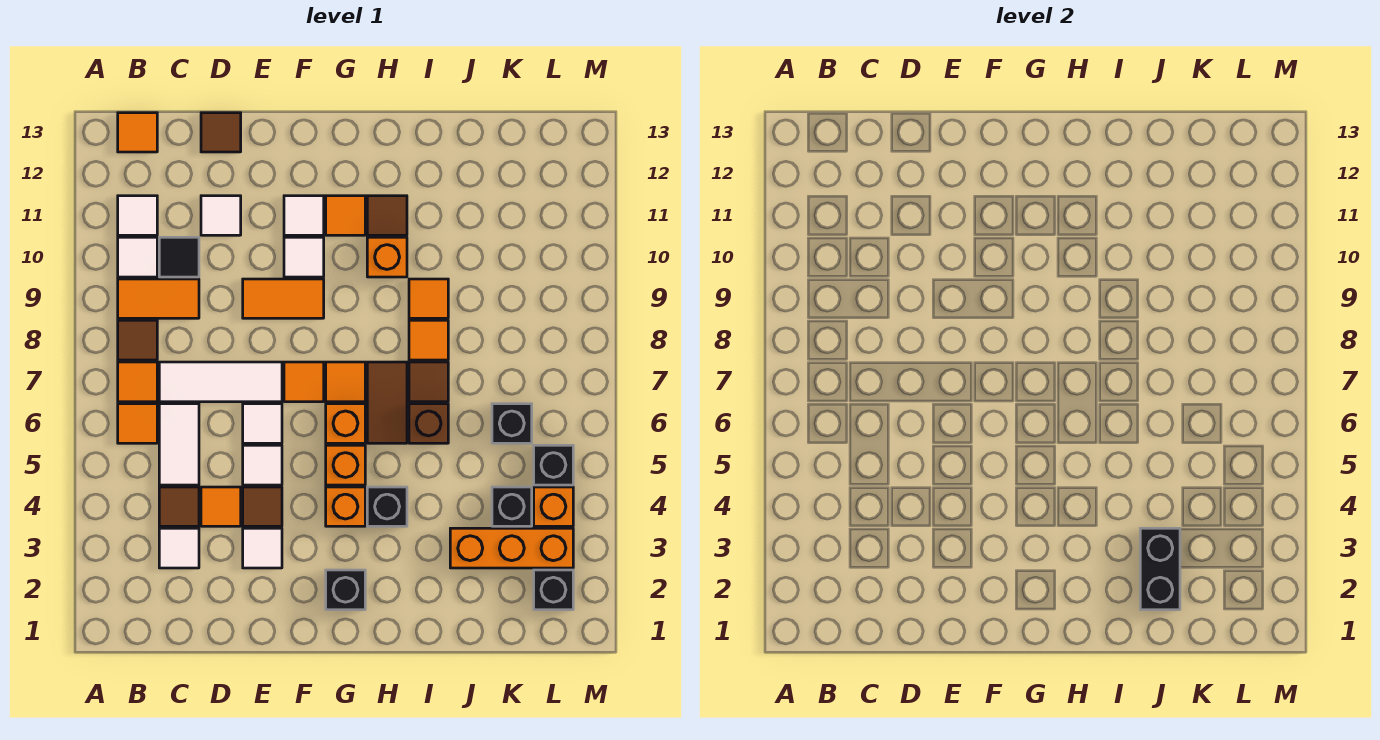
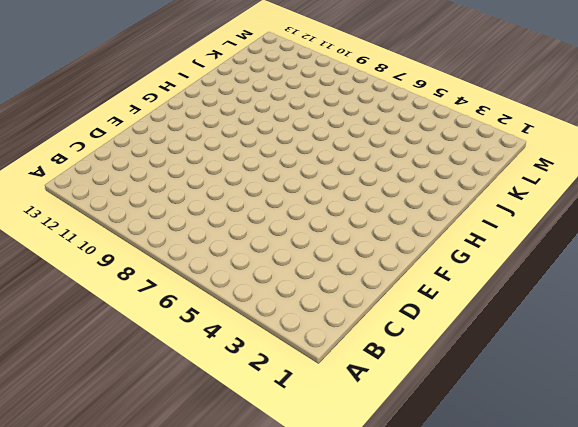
none -> orange 1x1 tile [118,404,157,443]
none -> orange 1x1 tile [118,362,157,402]
none -> brown 1x1 tile [118,320,157,360]
none -> orange 1x2 tile [118,279,199,318]

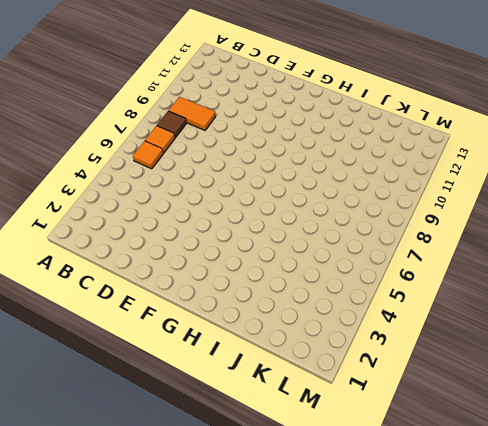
none -> white 1x1 tile [118,237,157,277]
none -> white 1x1 tile [118,196,157,235]
none -> orange 1x1 tile [118,113,157,152]
none -> white 1x1 tile [159,528,199,568]

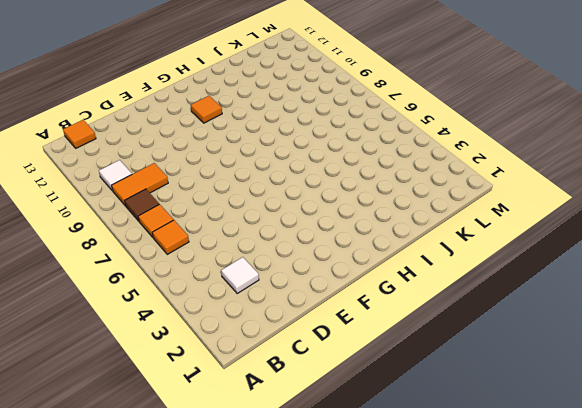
none -> white 1x1 tile [118,196,157,235]
none -> brown 1x1 tile [159,487,199,526]
none -> white 1x2 tile [159,404,199,485]
none -> white 1x3 tile [159,362,282,402]

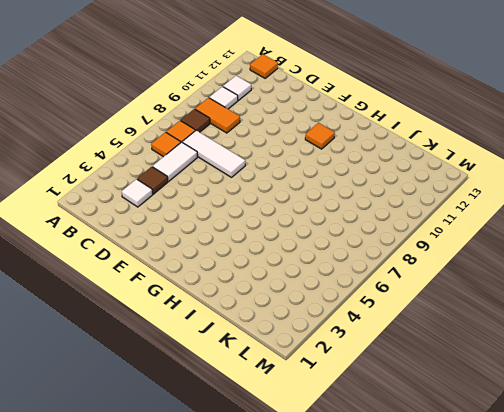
none -> black 1x1 tile [159,237,199,277]
none -> orange 1x1 tile [201,487,241,526]
none -> white 1x1 tile [201,196,241,235]
none -> brown 1x1 tile [201,113,241,152]

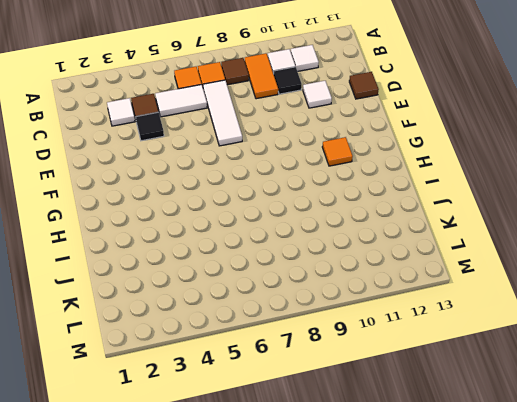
black 1x1 tile [136,112,164,141] -> orange 1x1 tile [201,487,241,526]
none -> orange 1x1 tile [118,113,157,152]
none -> white 1x1 tile [243,528,282,568]
none -> brown 1x1 tile [243,487,282,526]
none -> white 1x1 tile [243,445,282,485]

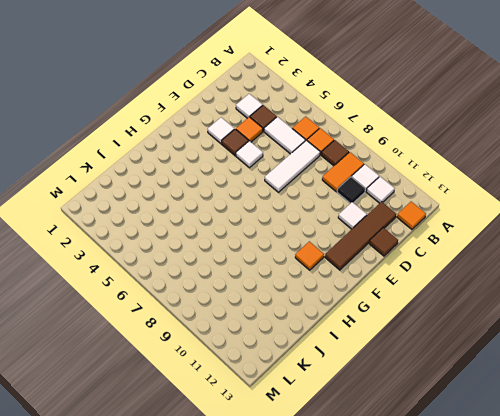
brown 1x4 tile [325,202,396,270] -> none
none -> white 1x1 tile [243,404,282,443]
none -> orange 1x2 tile [243,279,324,318]
none -> orange 1x1 tile [284,362,324,402]
none -> white 1x1 tile [284,237,324,277]

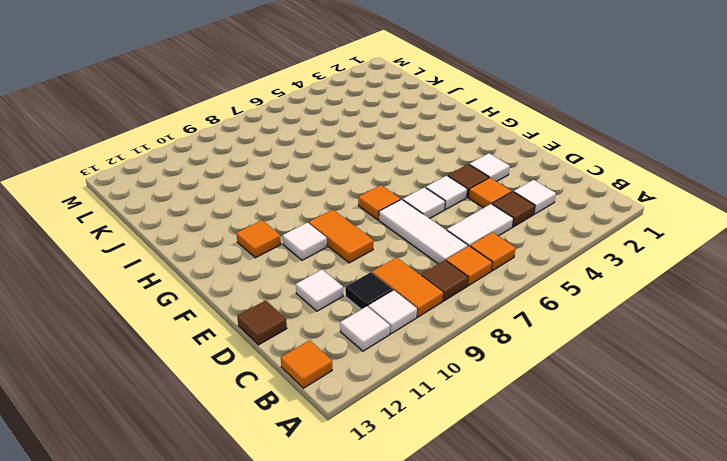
none -> white 1x1 tile [284,196,324,235]
none -> black 1x1 brick [326,570,365,610]
none -> orange 1x1 brick [326,487,365,526]
none -> orange 1x1 brick [326,445,365,485]

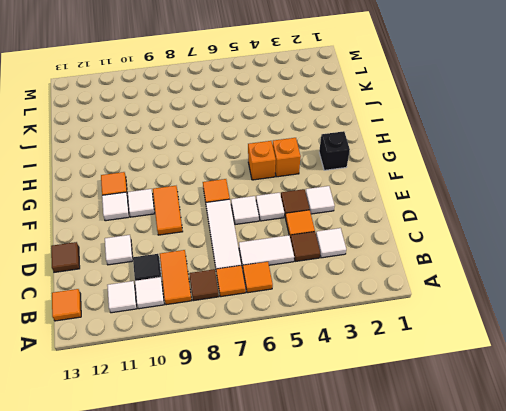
none -> orange 1x1 brick [326,404,365,443]
none -> orange 1x1 tile [326,362,365,402]
none -> black 1x1 brick [367,487,407,526]
none -> brown 1x2 tile [367,362,407,443]

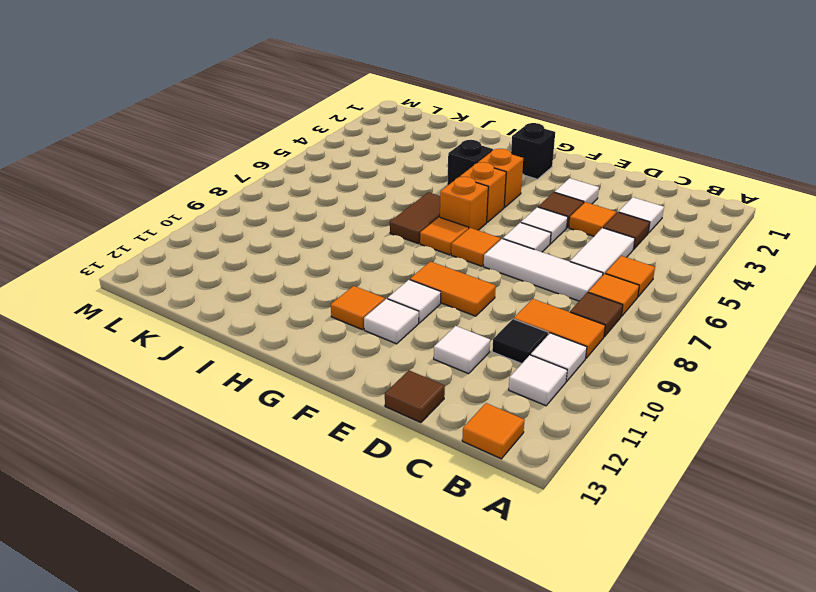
none -> orange 1x1 brick [367,237,407,277]
none -> brown 1x1 tile [367,196,407,235]
none -> brown 1x1 brick [409,404,448,443]
none -> brown 1x1 tile [409,362,448,402]

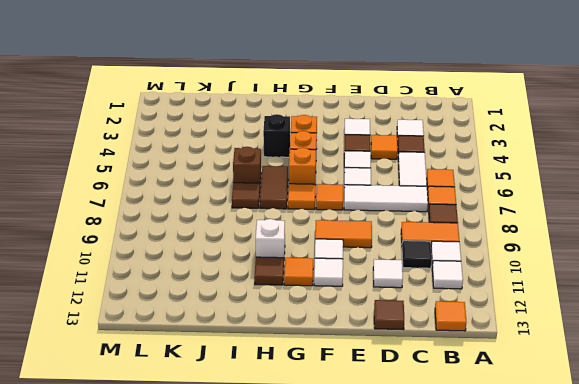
white 1x1 brick [256,219,285,258] -> orange 1x1 brick [367,237,407,277]
none -> black 1x1 brick [326,570,365,610]
none -> orange 1x1 tile [409,320,448,360]
none -> orange 1x1 tile [409,279,448,318]
none -> orange 1x3 brick [450,528,573,568]

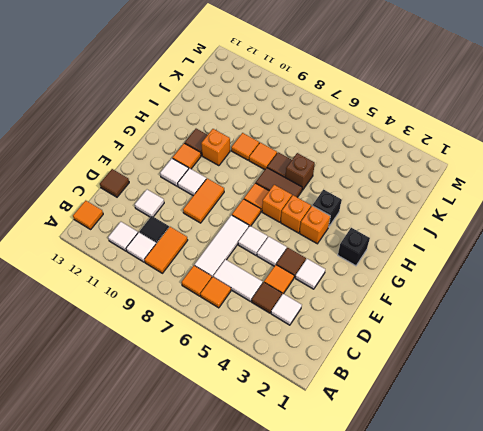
none -> brown 1x1 tile [118,320,157,360]
none -> orange 1x3 brick [450,528,573,568]
none -> black 1x1 brick [492,487,532,526]
none -> black 1x1 brick [492,404,532,443]

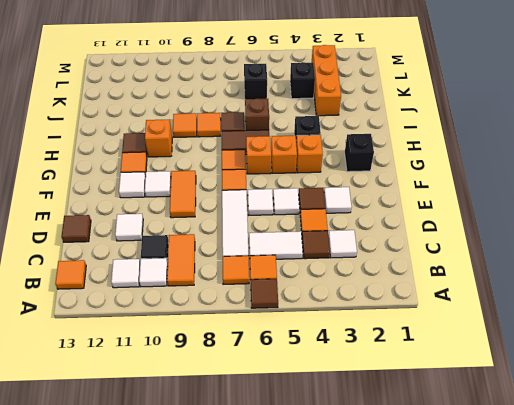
brown 1x1 tile [251,279,278,308] -> brown 1x1 tile moved to [118,320,157,360]
none -> black 1x1 brick [534,570,573,610]
none -> orange 1x1 brick [534,487,573,526]
none -> black 1x1 brick [534,445,573,485]
none -> black 1x2 brick [1140,528,1180,610]

